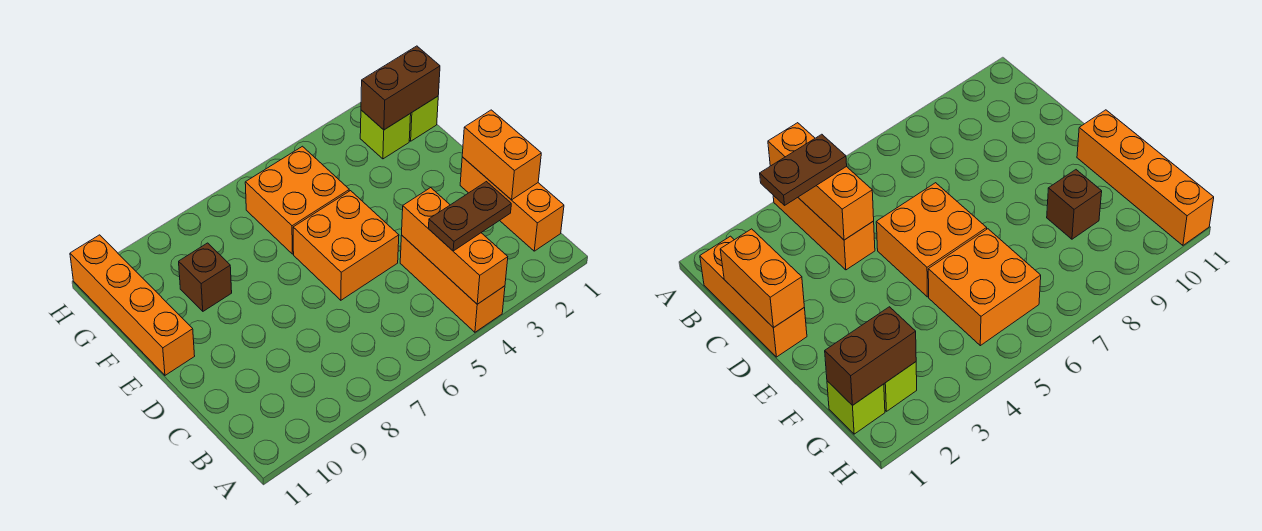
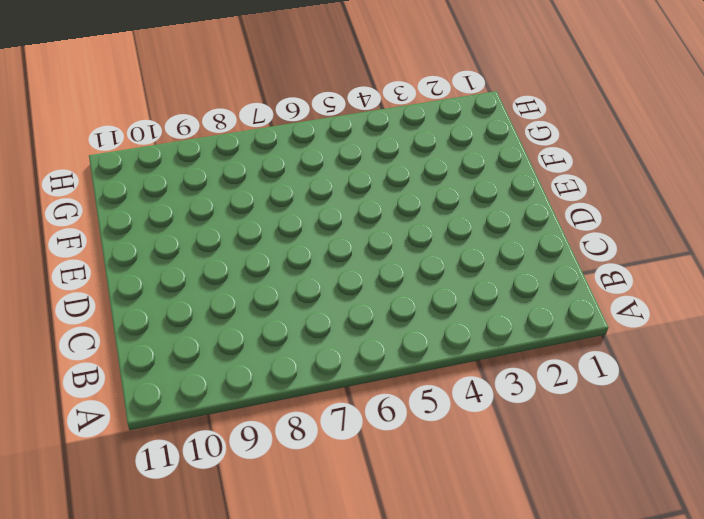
none -> orange 1x3 brick [400,235,505,332]
none -> orange 1x3 brick [460,157,564,251]
none -> orange 2x2 brick [293,191,399,300]

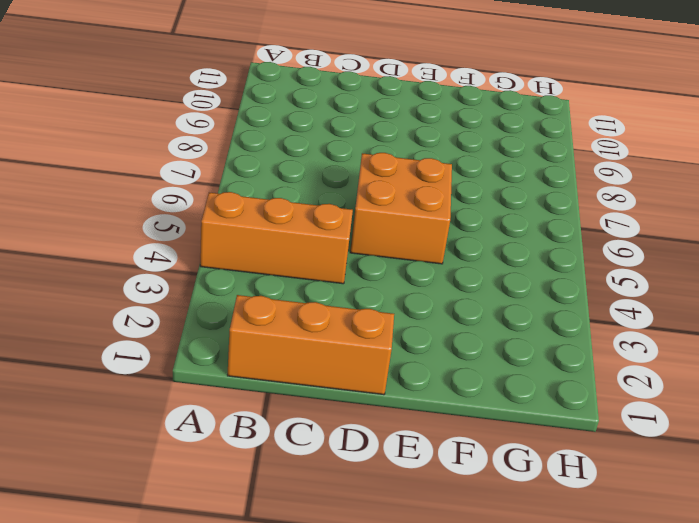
none -> orange 1x4 brick [70,235,195,375]
none -> orange 2x2 brick [245,146,349,254]
none -> brown 1x1 brick [179,243,232,311]

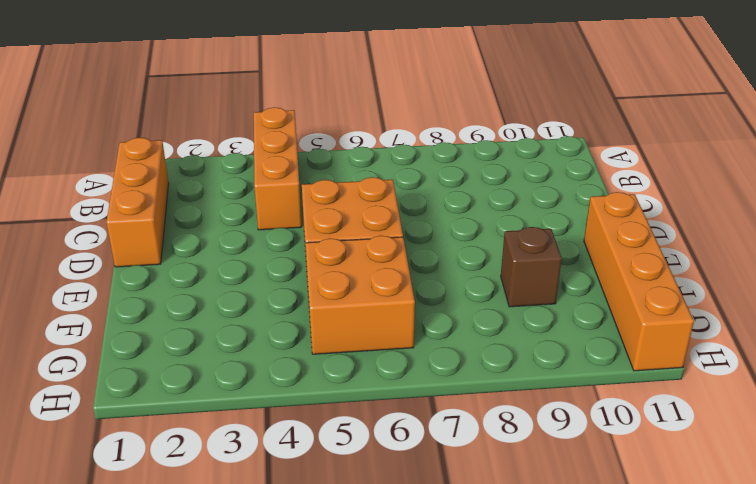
none -> lime 1x1 brick [409,96,438,141]
none -> lime 1x1 brick [360,110,411,159]
none -> orange 1x3 brick [402,188,508,304]

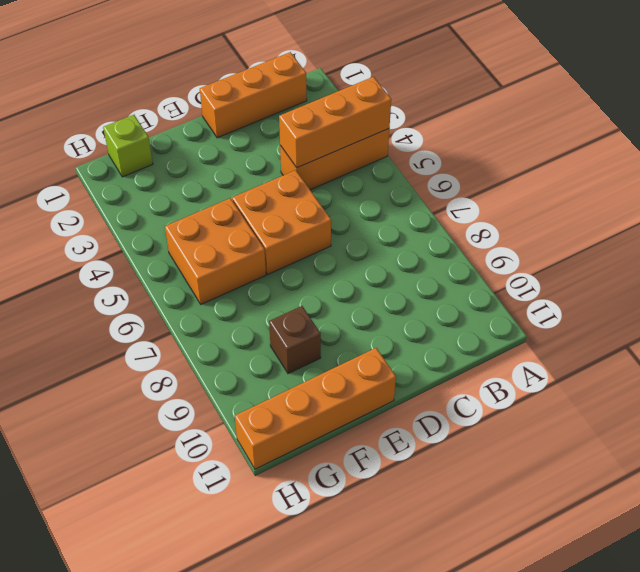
none -> lime 1x1 brick [360,110,411,159]
none -> orange 1x2 brick [462,110,541,200]
none -> brown 1x2 brick [361,46,440,130]

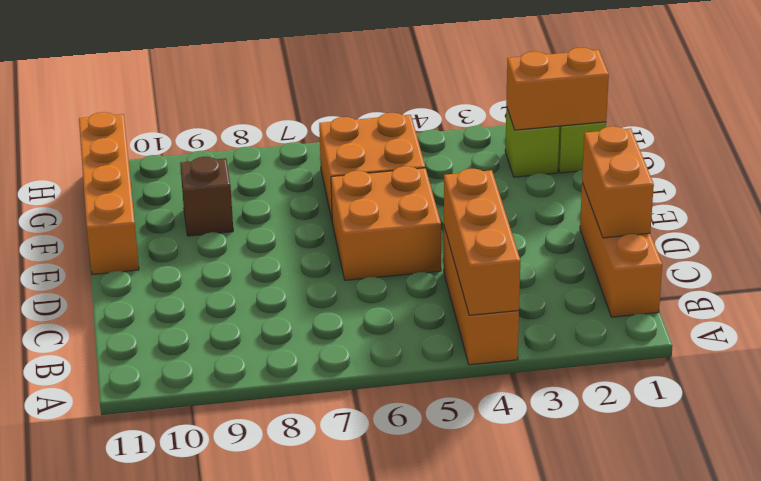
orange 1x2 brick [506,48,609,130] -> brown 1x2 brick [361,46,440,130]
none -> brown 1x2 plate [428,182,511,251]

